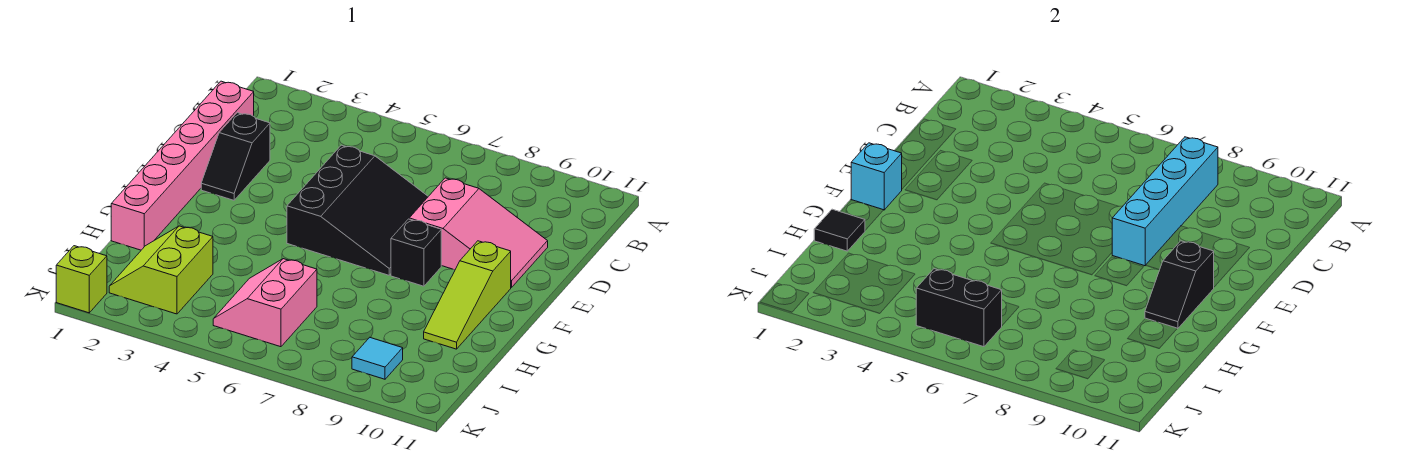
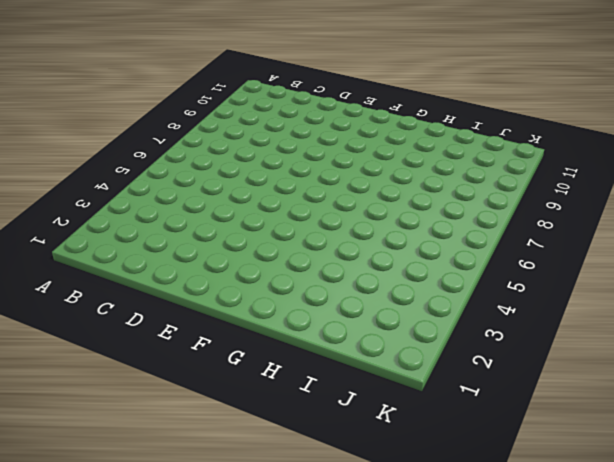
none -> pink 1x6 brick [111,81,254,250]
none -> black 1x2 slope [201,113,270,200]
none -> black 3x3 slope [287,145,428,275]

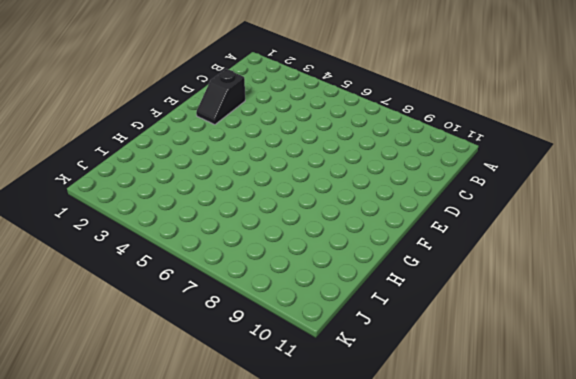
none -> pink 1x6 brick [111,81,254,250]
none -> black 3x3 slope [287,145,428,275]
none -> pink 2x3 slope [409,178,548,287]

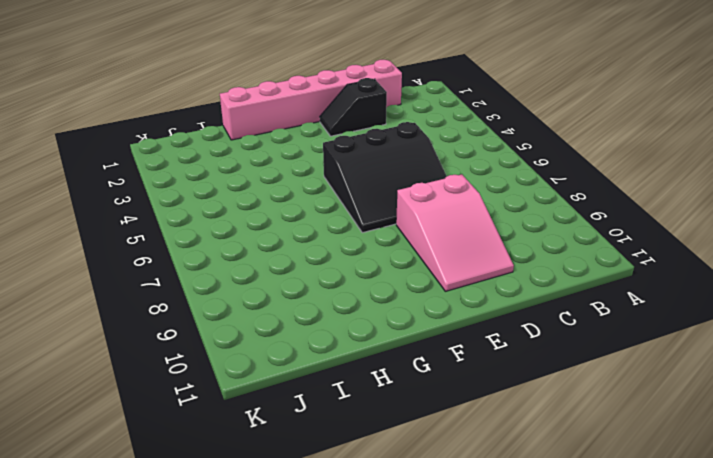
none -> black 1x1 brick [391,219,441,286]
none -> lime 1x3 slope [424,241,511,349]
none -> lime 2x2 slope [109,226,213,314]

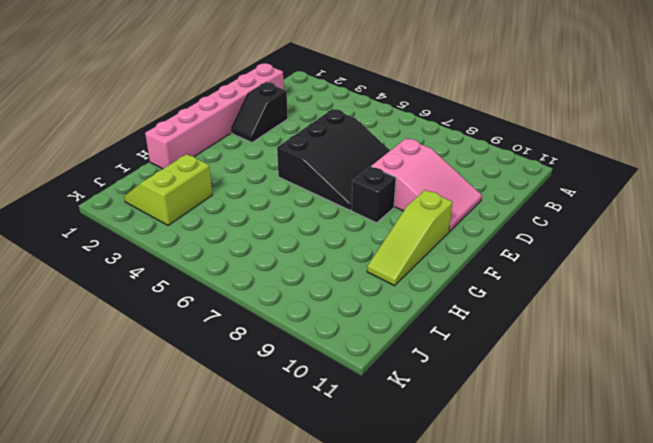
none -> pink 2x2 slope [213,259,317,347]
none -> cyan 1x1 tile [352,338,403,379]
none -> lime 1x1 brick [56,246,107,313]

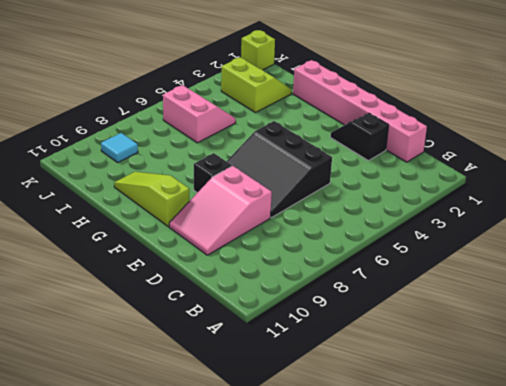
none -> cyan 1x4 brick [1112,137,1218,266]
none -> cyan 1x1 brick [851,143,902,210]
none -> black 1x2 slope [1145,241,1214,329]

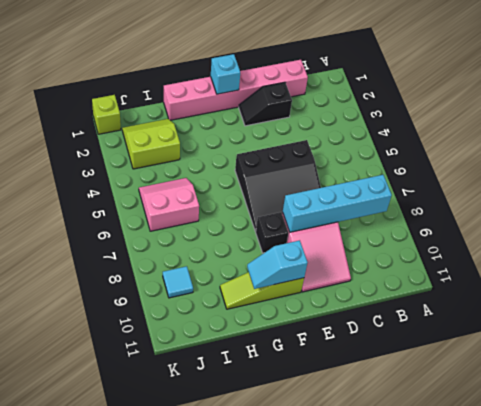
cyan 1x2 slope [247,240,308,289] -> black 1x2 slope [1145,241,1214,329]
none -> black 1x1 tile [814,209,865,251]
none -> black 1x2 brick [916,269,1002,347]

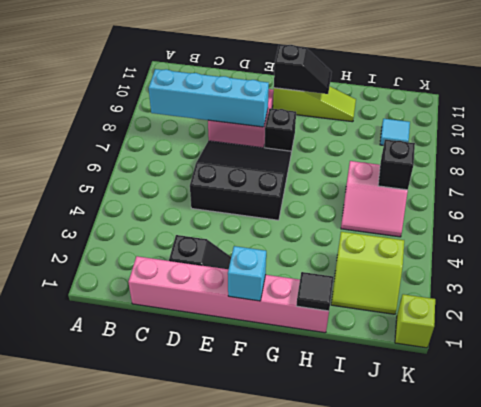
black 1x1 brick [378,140,415,190] -> black 1x2 brick [916,269,1002,347]

